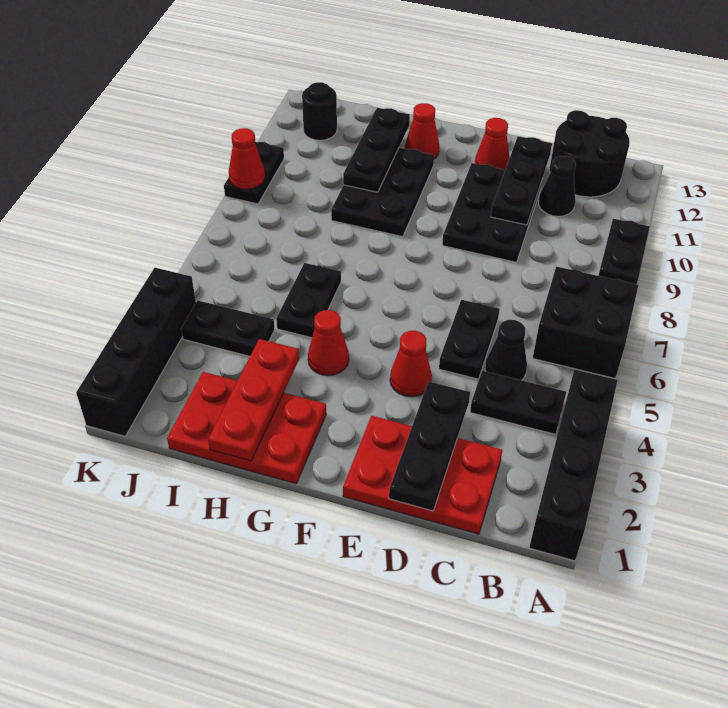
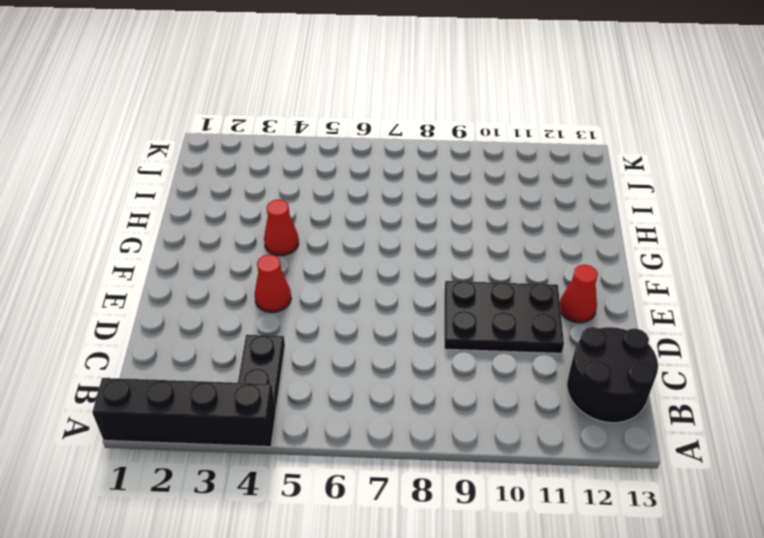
none -> black 2x2 brick [533,266,638,378]
none -> black 1x2 plate [598,219,650,284]
none -> red 2x3 plate [343,416,502,534]

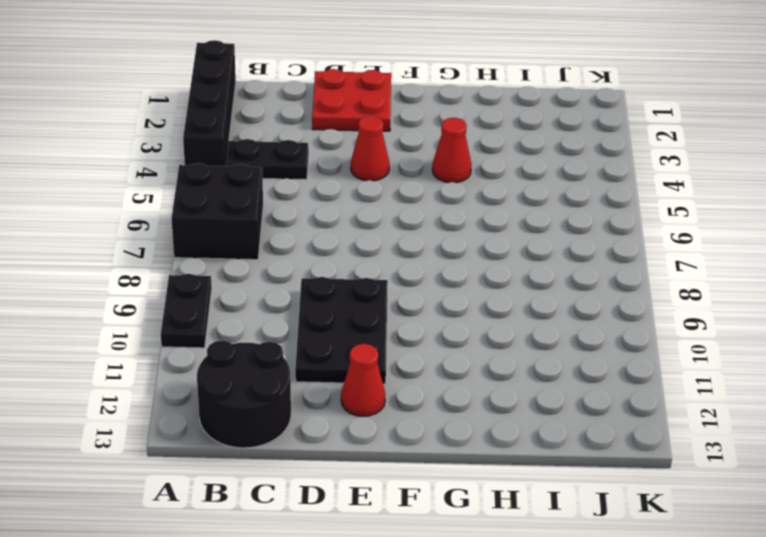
red 2x2 plate [312,69,391,131] -> red 2x3 plate [343,416,502,534]
none -> black 1x1 cone [485,320,527,380]
none -> black 1x1 cone [539,156,576,216]
none -> black 1x2 plate [439,300,500,379]

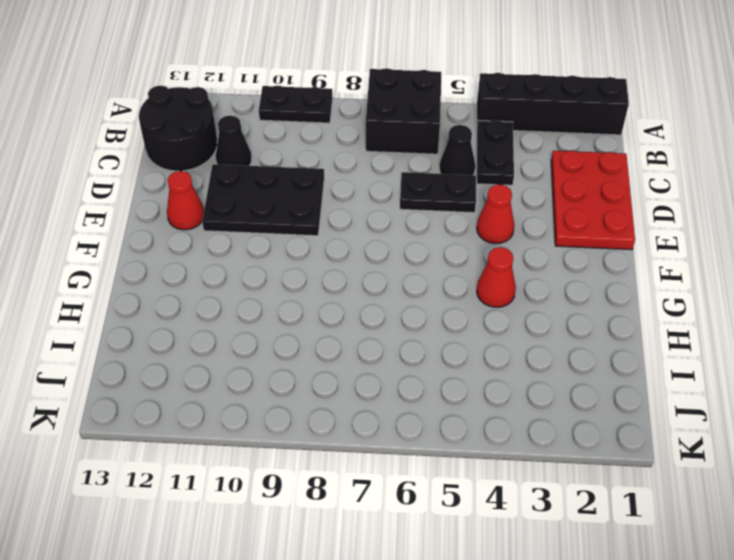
none -> red 2x3 plate [167,372,326,484]
none -> black 2x3 plate [331,148,434,237]
none -> red 1x1 cone [405,103,439,159]

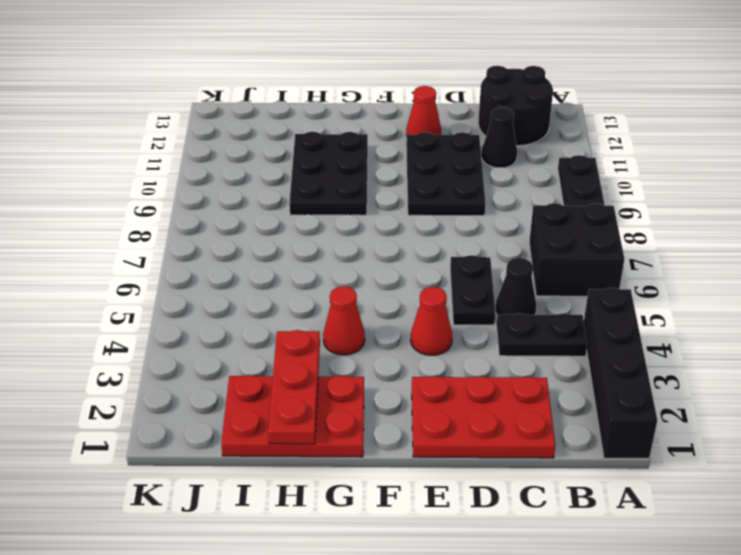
none -> red 1x1 cone [405,103,439,159]
none -> black 1x2 plate [276,263,341,338]
none -> black 1x2 plate [181,300,275,356]

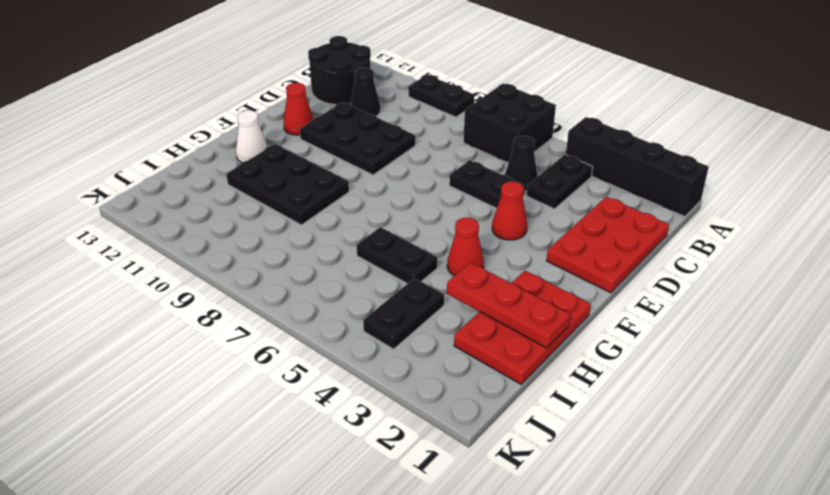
white 1x1 cone [236,110,267,163] -> red 1x1 cone [405,103,439,159]
none -> black 1x1 round brick [302,82,337,140]
none -> black 1x4 brick [76,268,196,436]
none -> black 1x2 plate [224,142,284,204]

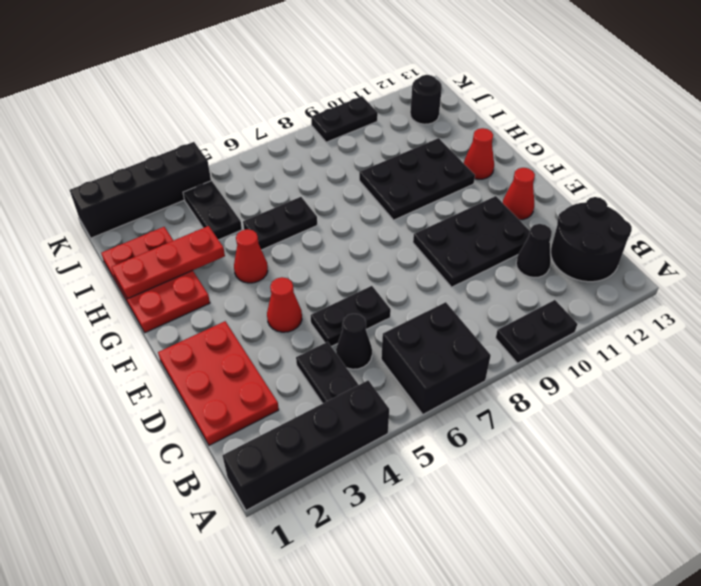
none -> black 1x3 plate [389,382,470,511]
none -> black 1x3 plate [491,136,552,225]
none -> black 1x3 plate [343,108,410,192]

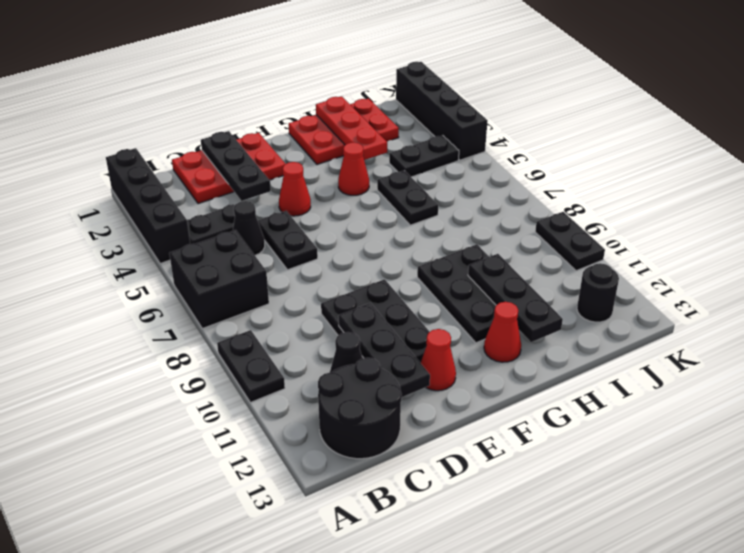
none -> red 1x1 cone [229,128,265,189]

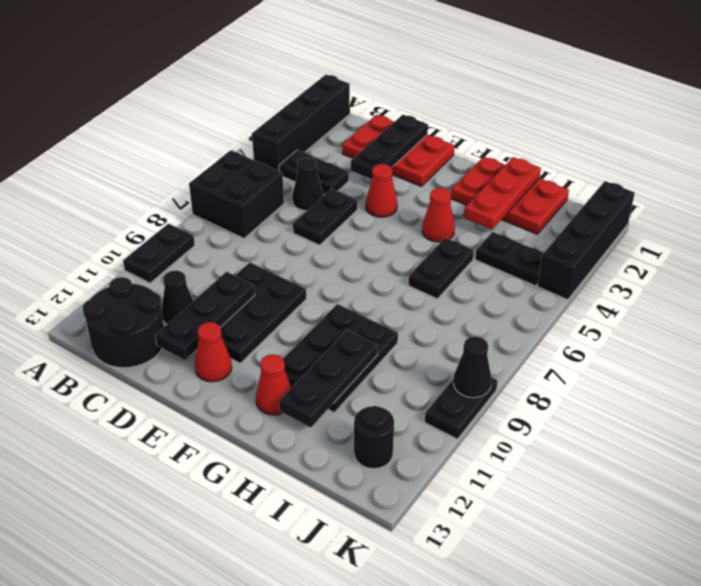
black 1x1 cone [453,336,491,398] -> red 1x1 cone [229,128,265,189]

